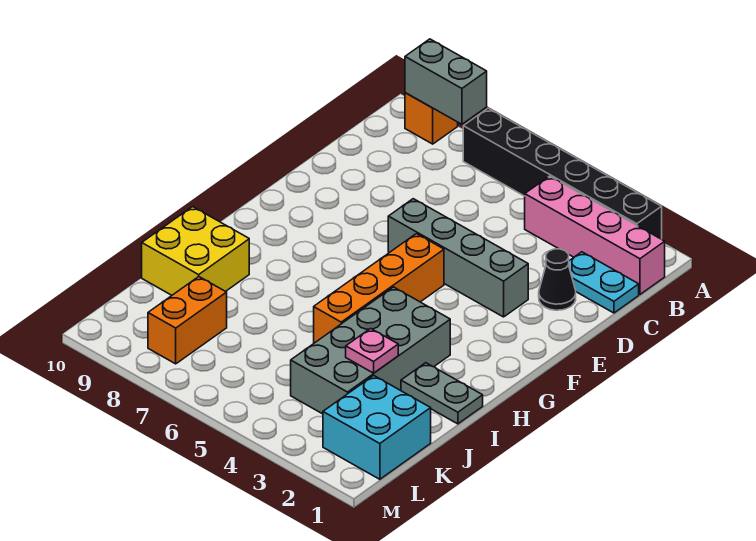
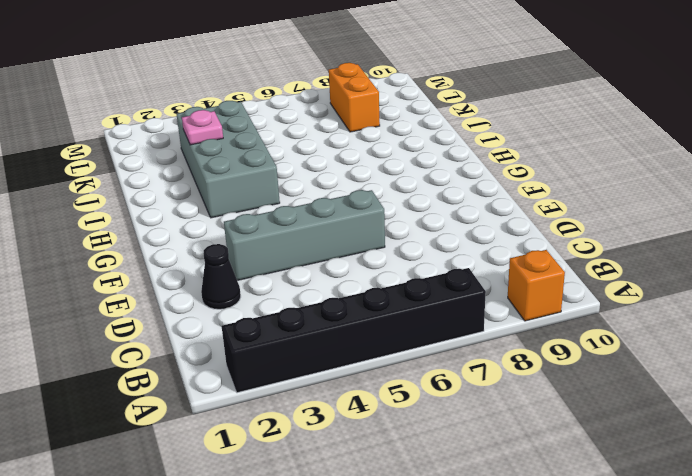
none -> pink 1x4 brick [525,176,665,294]
none -> cyan 1x2 plate [569,252,639,313]
none -> orange 1x4 brick [314,234,444,343]

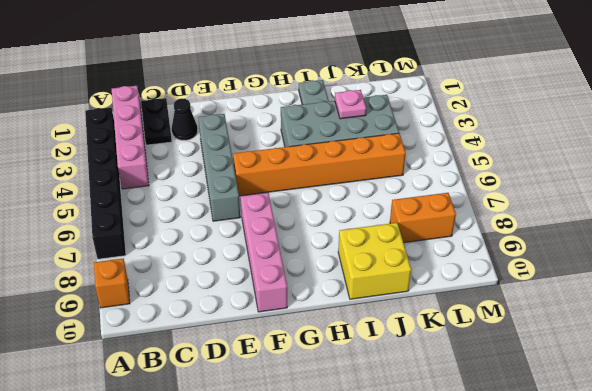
black 1x2 plate [141,98,172,145] -> cyan 1x2 plate [569,252,639,313]
orange 1x6 brick [233,133,406,196] -> orange 1x4 brick [314,234,444,343]
pink 1x4 brick [241,193,287,312] -> none
none -> cyan 2x2 brick [323,376,431,479]
none -> grey 1x2 brick [405,39,487,124]

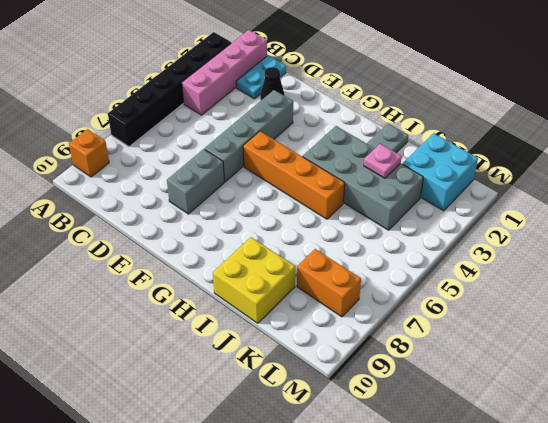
grey 1x2 brick [167,149,224,214] -> grey 1x2 brick moved to [405,39,487,124]

